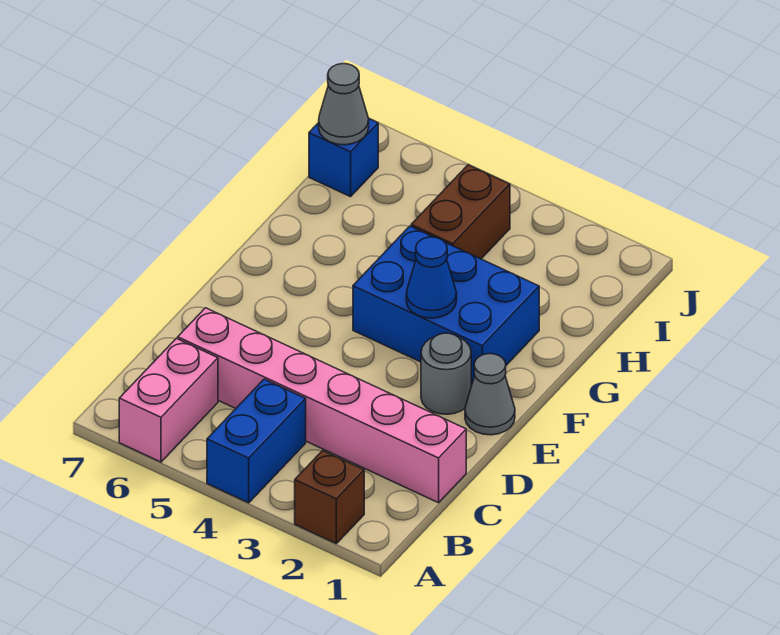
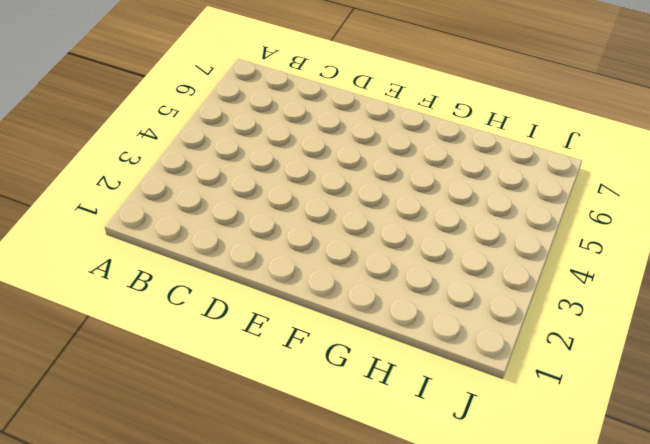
none -> brown 1x1 brick [295,451,364,543]
none -> blue 1x2 brick [207,379,306,503]

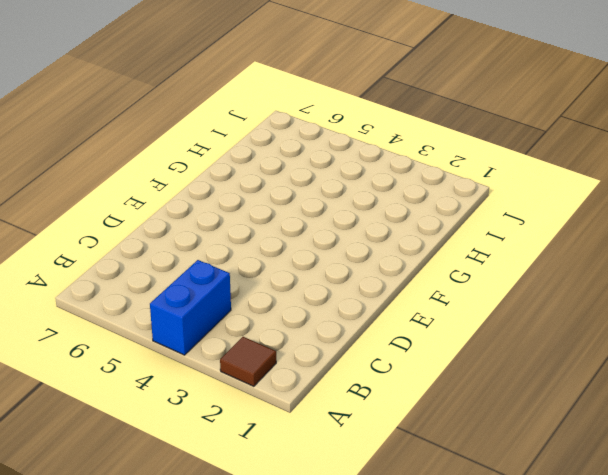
brown 1x1 tile [220,337,276,386] -> brown 1x1 brick [295,451,364,543]
none -> pink 1x2 brick [119,338,218,462]
none -> pink 1x6 brick [178,308,466,503]

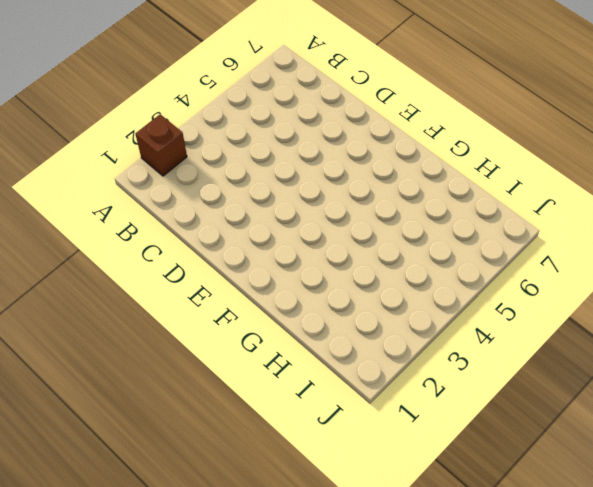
none -> blue 1x2 brick [207,379,306,503]
none -> pink 1x2 brick [119,338,218,462]

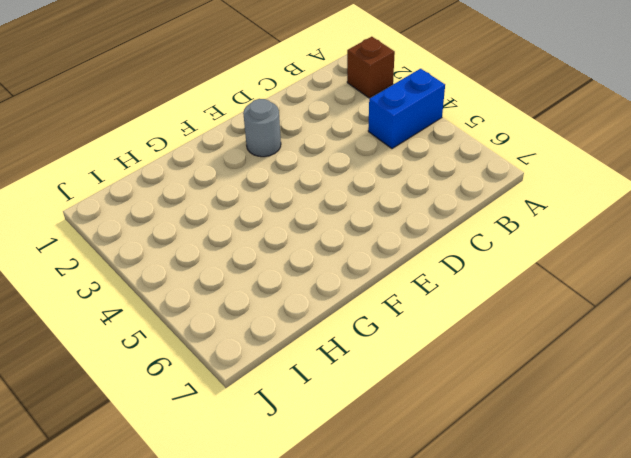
none -> pink 1x2 brick [119,338,218,462]
none -> pink 1x6 brick [178,308,466,503]

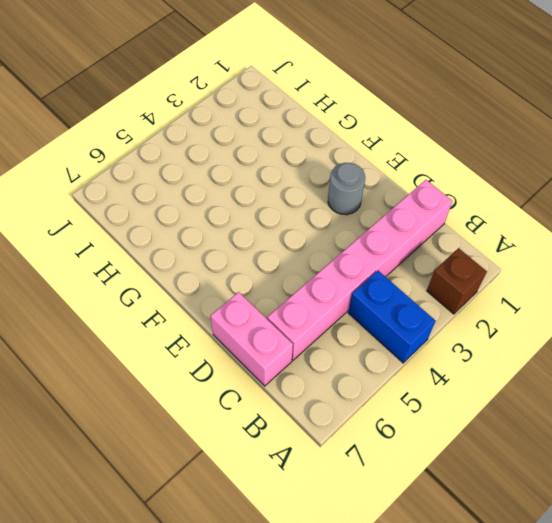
pink 1x2 brick [211,292,293,386] -> pink 1x2 brick moved to [119,338,218,462]
none -> grey 1x1 cone [465,354,515,435]
none -> blue 2x3 brick [353,226,539,385]

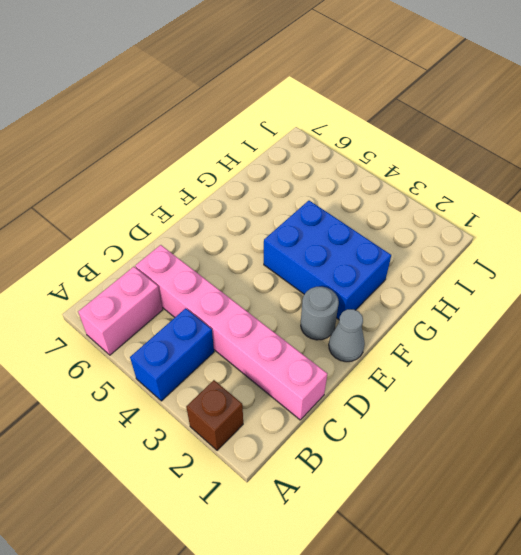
none -> brown 1x2 brick [411,165,510,259]
none -> blue 1x1 brick [309,119,378,197]

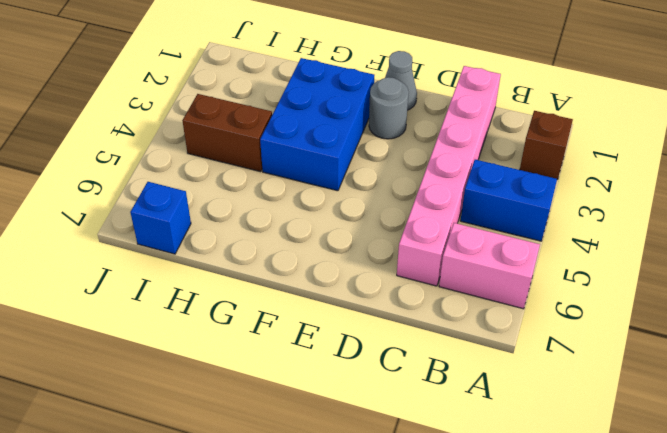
none -> blue 1x1 cone [406,237,457,318]
none -> grey 1x1 cone [319,64,369,145]

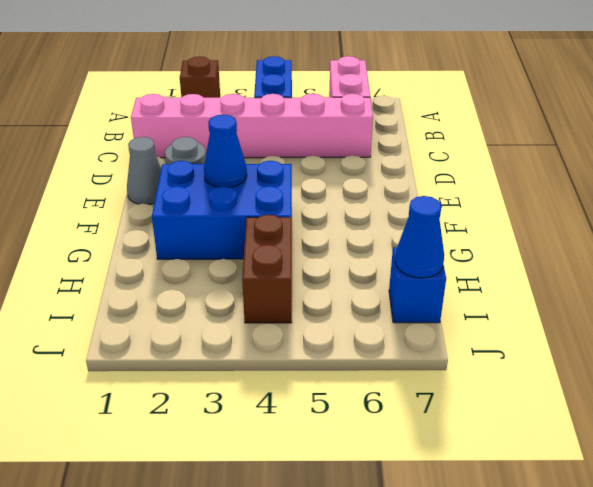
blue 1x1 cone [395,196,444,278] -> grey 1x1 cone [319,64,369,145]

